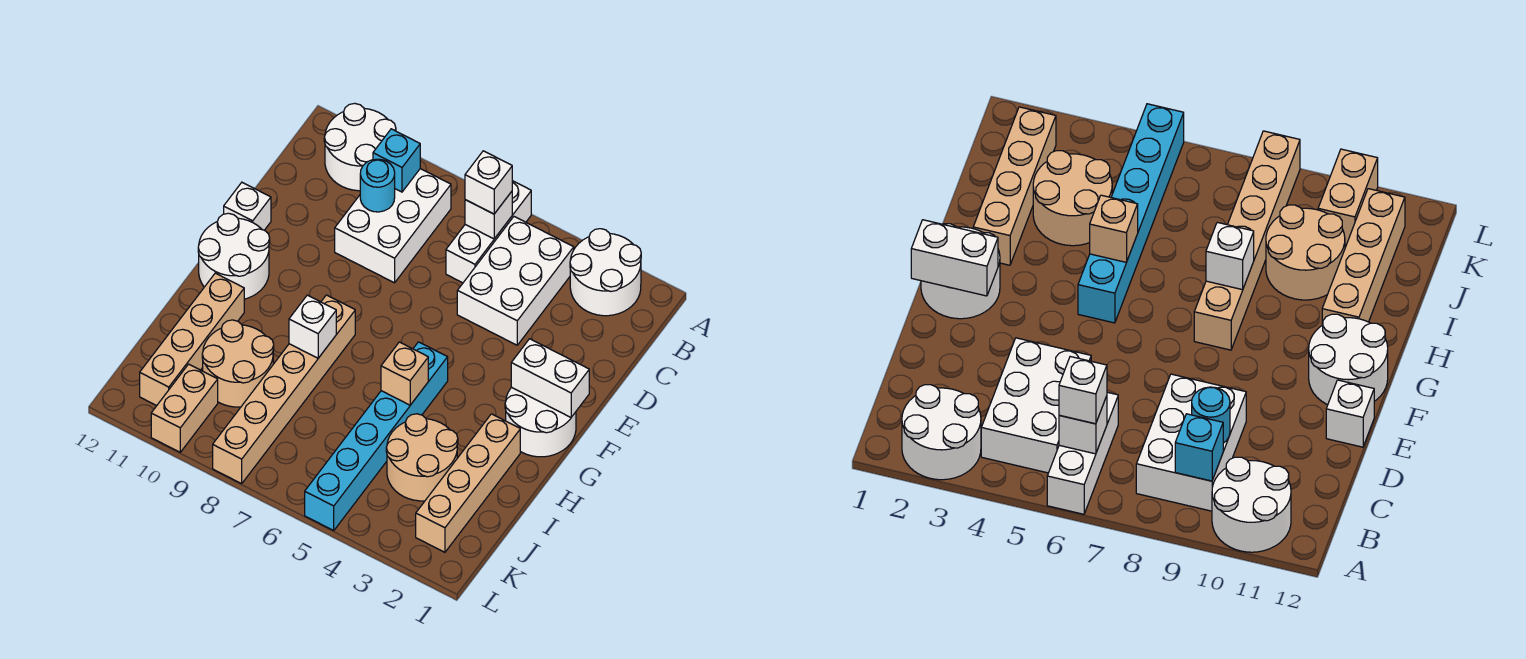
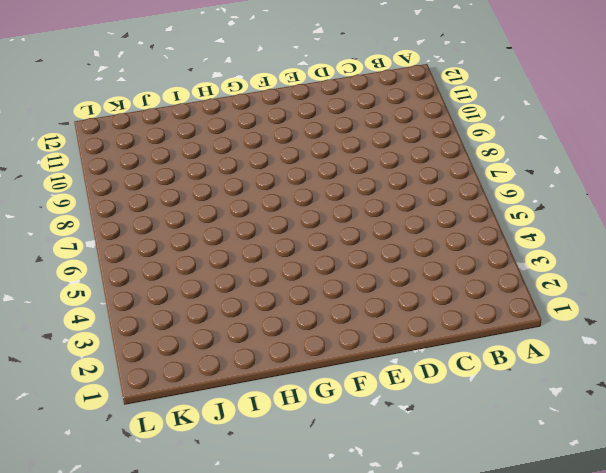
none -> white 2x2 round brick [570,229,641,316]
none -> white 1x3 brick [446,181,531,283]
none -> white 2x2 round brick [324,103,396,191]

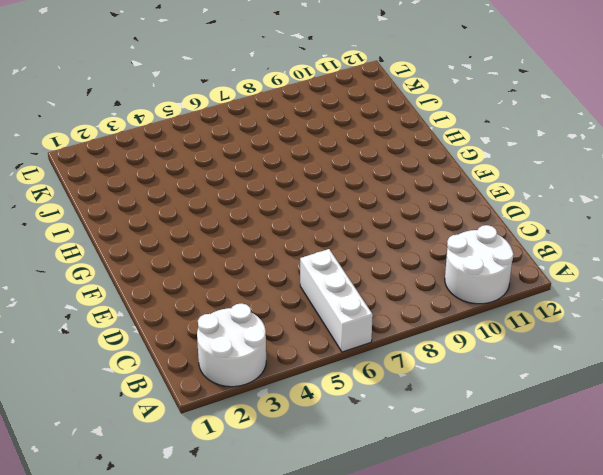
none -> white 2x3 brick [457,217,574,345]
none -> white 2x3 brick [335,169,451,283]
none -> white 1x1 brick [224,182,271,230]

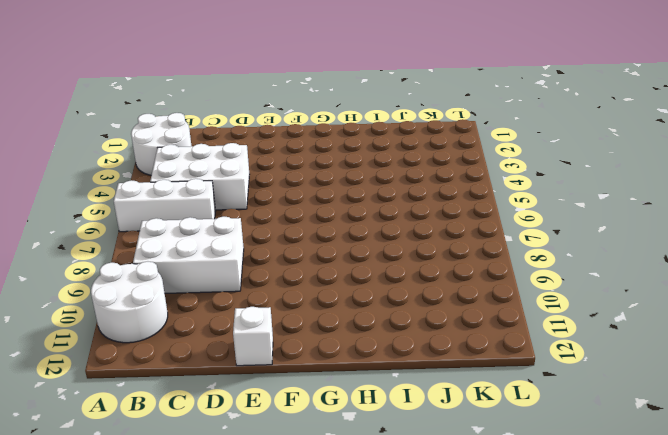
none -> white 2x2 round brick [505,387,576,457]
none -> white 2x2 round brick [198,213,270,299]
none -> cyan 1x6 brick [305,342,448,530]

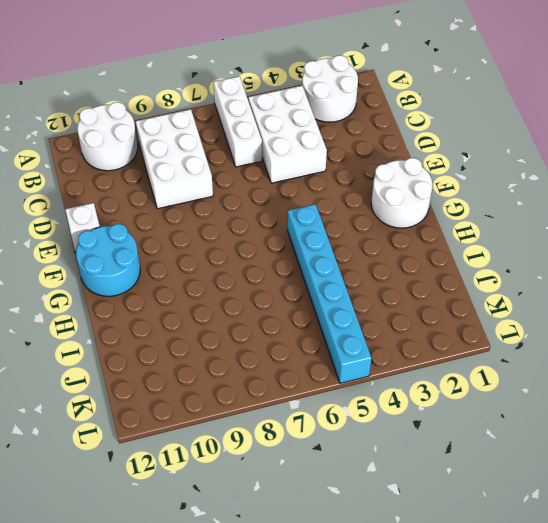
cyan 2x2 round brick [76,224,140,296] -> white 2x2 round brick [198,213,270,299]
none -> tan 1x6 brick [213,295,355,484]
none -> tan 1x4 brick [416,414,520,552]
none -> tan 1x4 brick [140,273,244,406]

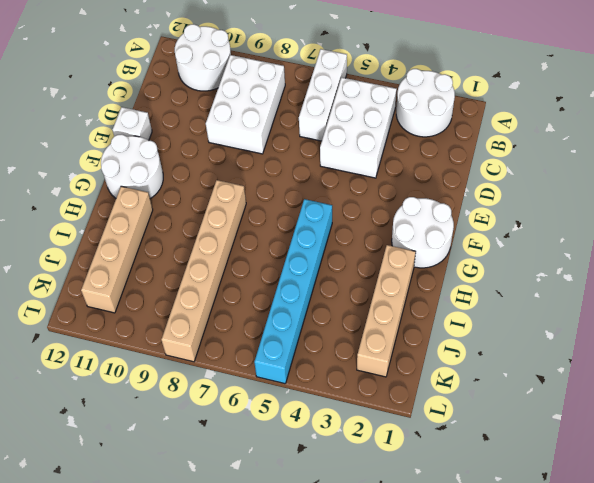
none -> tan 2x2 round brick [386,414,458,501]
none -> tan 2x2 round brick [202,320,274,407]
none -> tan 1x2 brick [151,364,218,452]

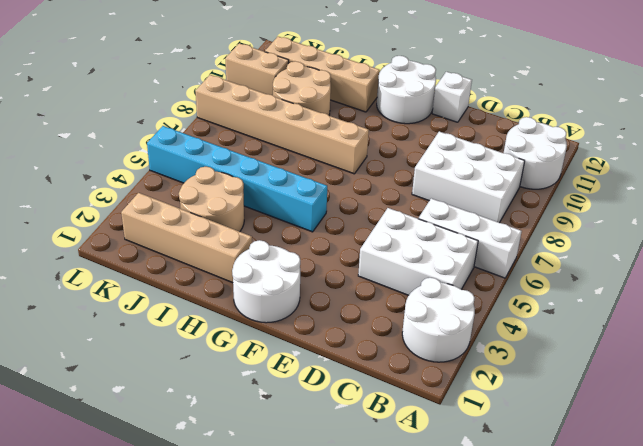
none -> white 1x1 brick [465,192,512,239]
none -> cyan 1x1 brick [373,129,420,192]
none -> cyan 1x1 round brick [360,159,395,212]

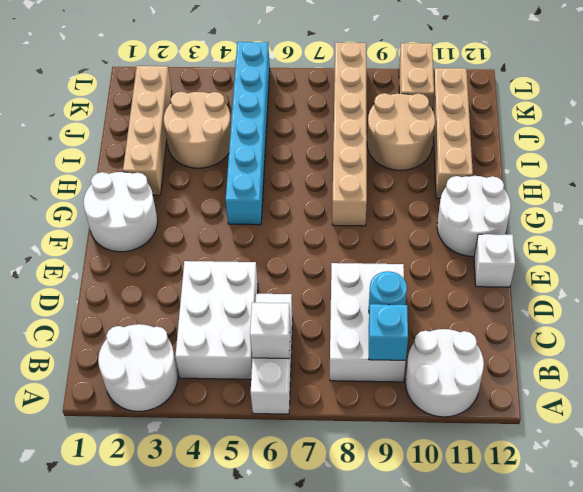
none -> white 1x2 brick [511,339,589,417]
none -> tan 1x1 brick [381,342,428,405]
none -> white 1x1 brick [289,295,336,358]

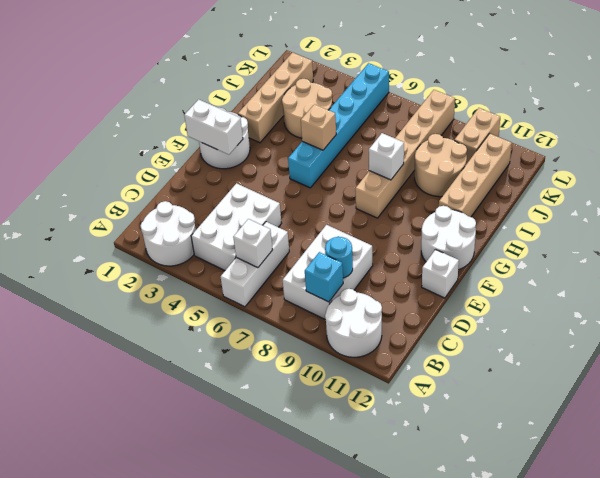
none -> white 1x1 brick [465,151,512,214]

